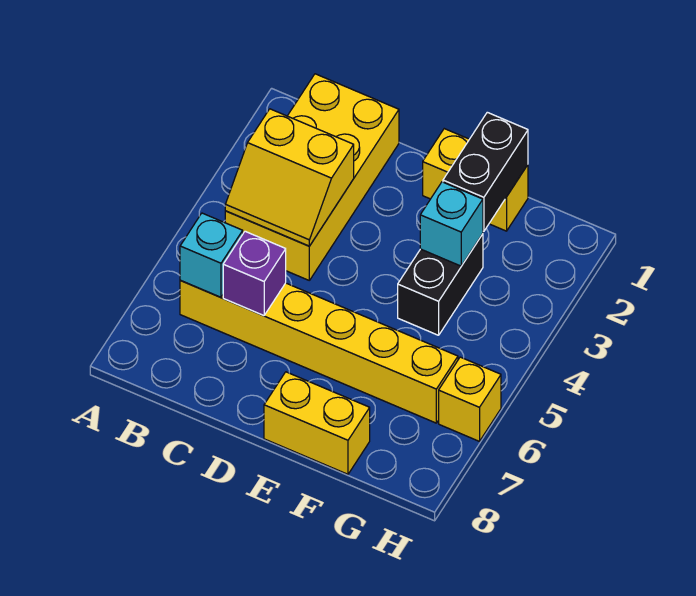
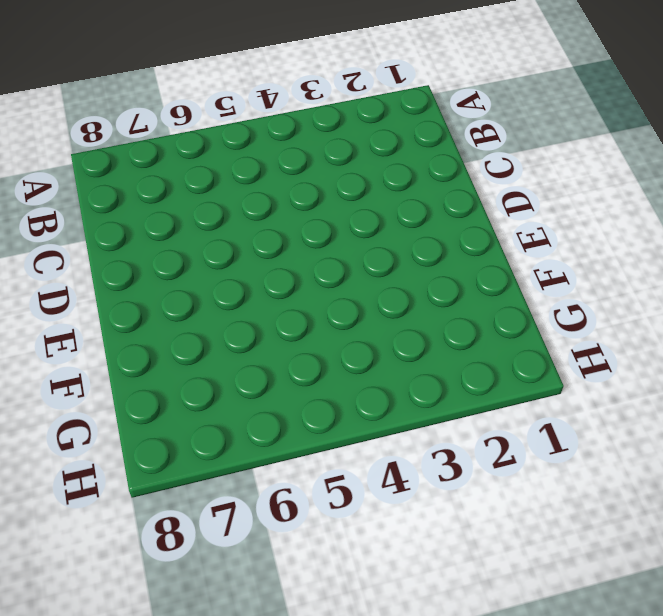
none -> yellow 2x4 brick [225,74,399,280]
none -> yellow 1x6 brick [180,280,458,423]

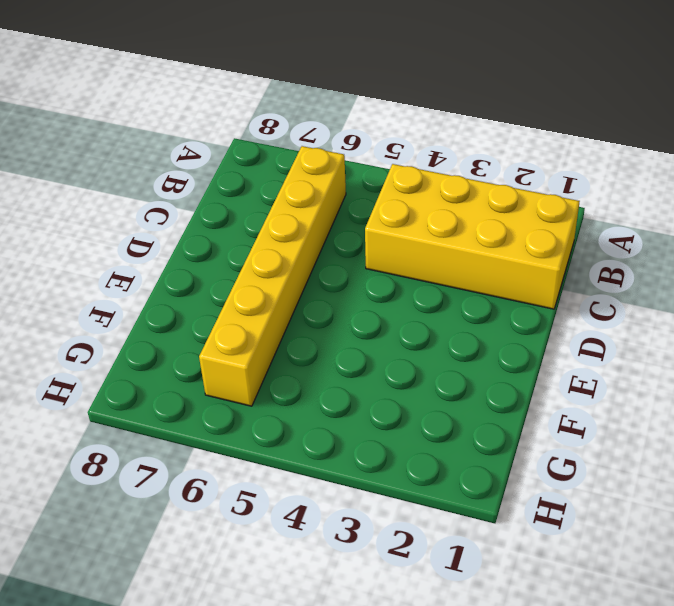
none -> yellow 1x2 brick [423,129,528,231]
none -> yellow 1x2 brick [264,372,370,474]

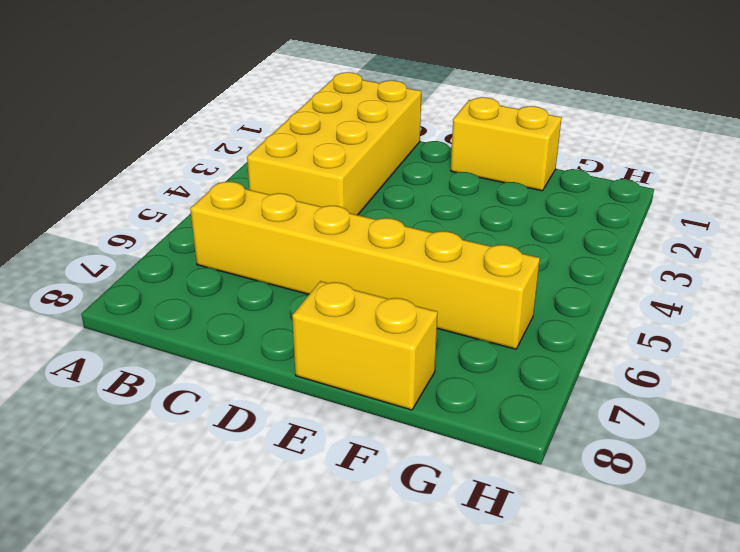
none -> black 1x2 brick [398,234,483,335]
none -> yellow 1x1 brick [439,357,501,441]

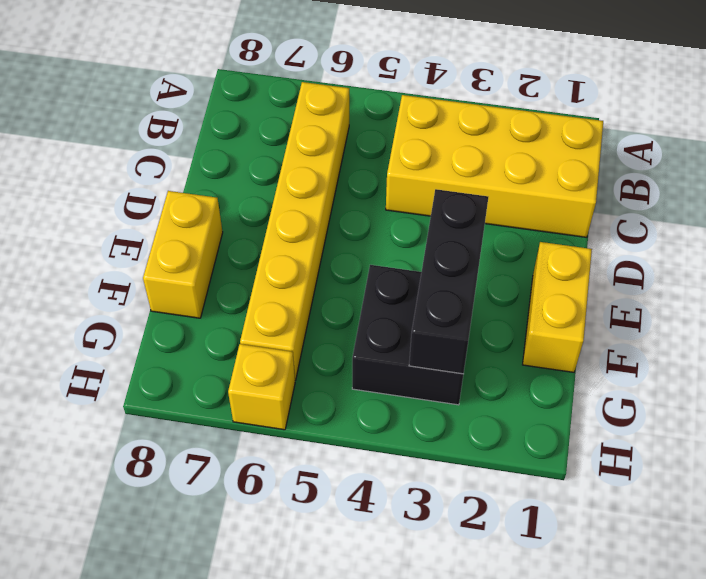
black 1x3 brick [409,189,488,374] -> cyan 1x1 brick [420,182,483,266]
black 2x2 brick [352,265,463,405] -> black 1x2 brick [398,234,483,335]
none -> yellow 2x2 slope [225,109,354,246]
none -> cyan 1x1 brick [180,213,243,297]

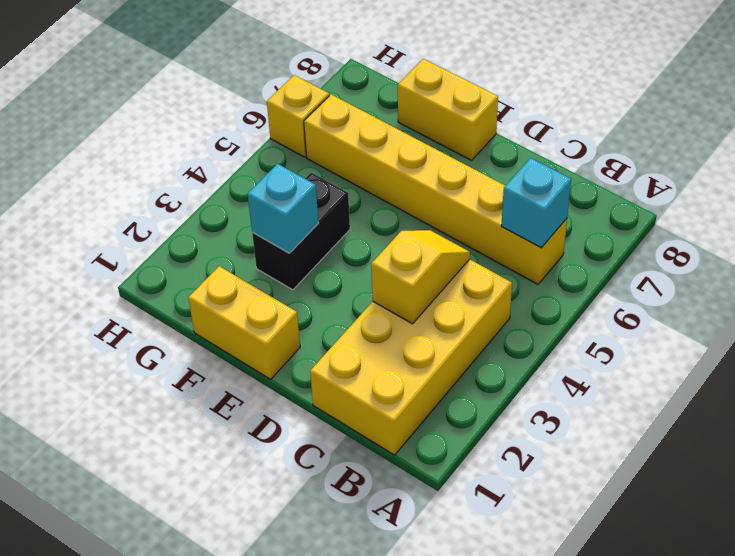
yellow 1x2 slope [371,230,470,324] -> yellow 2x2 slope [225,109,354,246]
none -> purple 1x1 brick [223,231,286,316]
none -> black 1x2 brick [443,112,528,231]

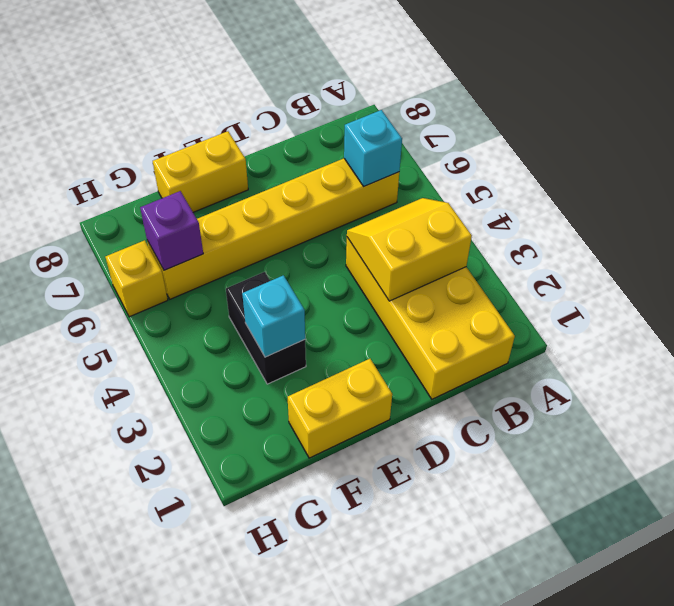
purple 1x1 brick [140,191,203,270] -> purple 1x1 brick moved to [223,231,286,316]
none -> black 1x2 brick [443,112,528,231]

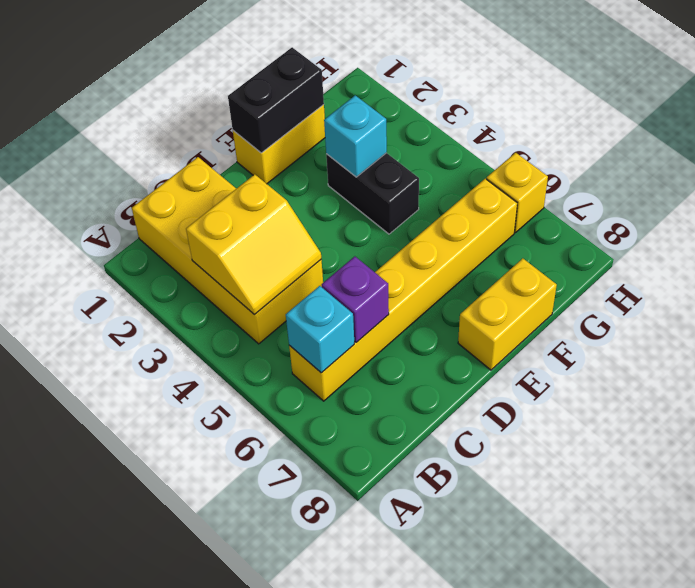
black 1x2 brick [228,47,324,153] -> black 1x2 brick turned to [443,112,528,231]

